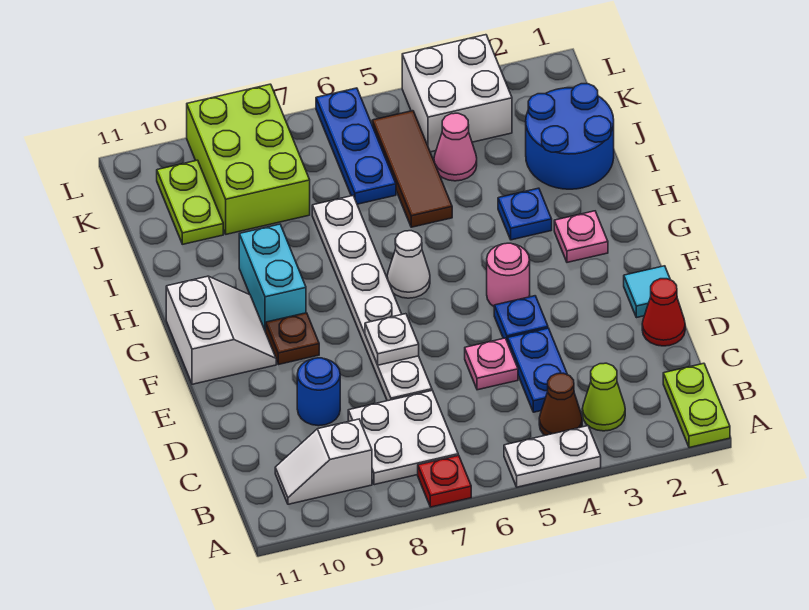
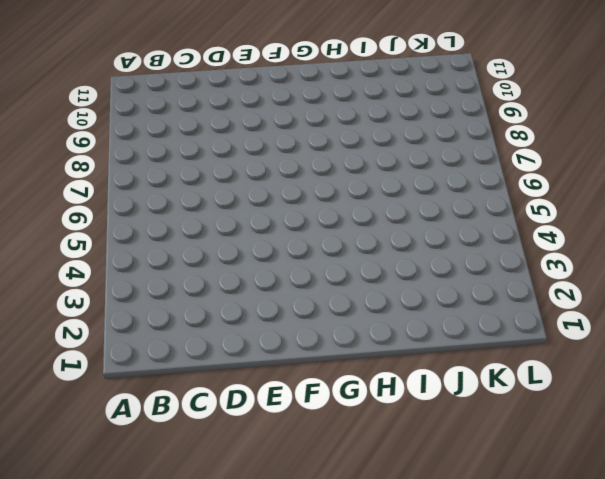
none -> lime 1x2 plate [663,363,730,448]
none -> white 1x2 plate [504,426,601,487]
none -> red 1x1 plate [418,455,471,507]

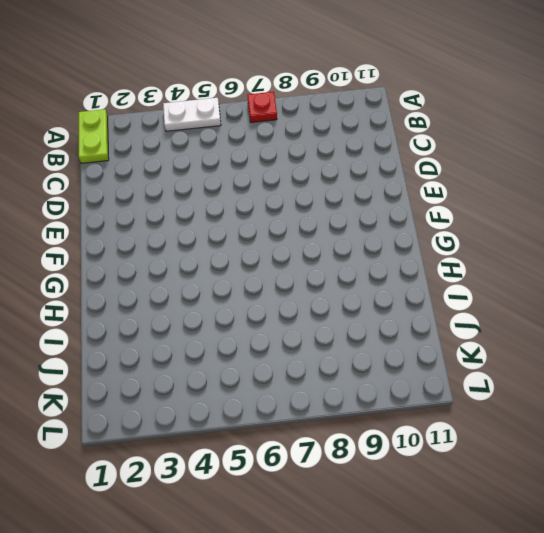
none -> lime 1x1 cone [582,363,625,431]
none -> brown 1x1 cone [539,373,582,435]
none -> white 2x2 plate [348,391,458,485]

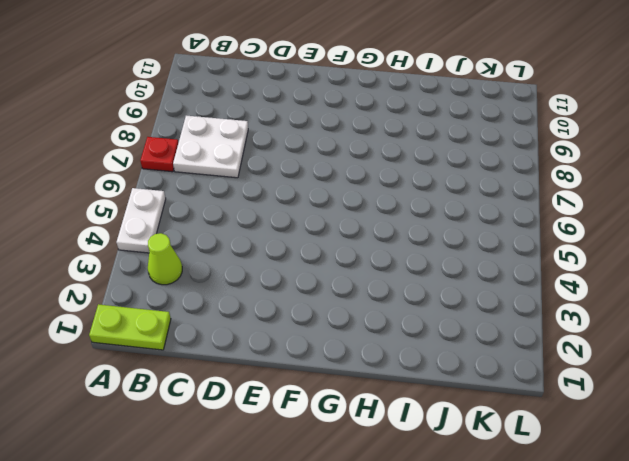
none -> brown 1x1 cone [539,373,582,435]
none -> white 1x2 slope [275,419,372,504]
none -> blue 1x2 plate [508,328,567,412]

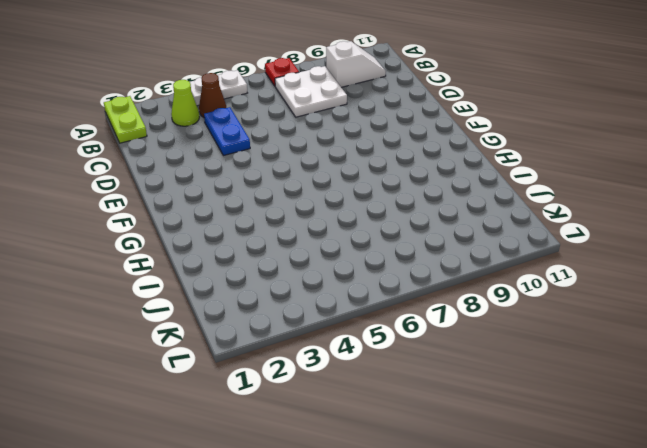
none -> red 1x1 cone [642,279,685,346]
none -> pink 1x1 plate [465,338,518,390]
none -> white 1x6 plate [312,196,432,401]

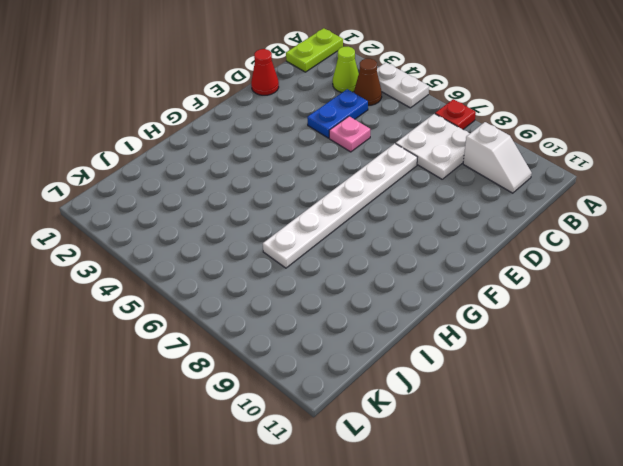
none -> blue 1x1 round brick [297,358,340,426]
none -> cyan 1x1 tile [624,266,670,318]
none -> blue 1x1 plate [494,296,548,342]

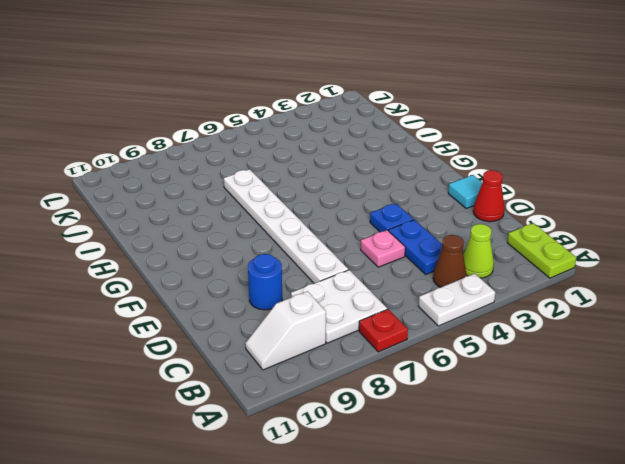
none -> pink 1x1 round brick [487,243,530,306]
none -> brown 1x1 plate [266,313,319,365]
none -> white 2x2 slope [166,276,276,384]

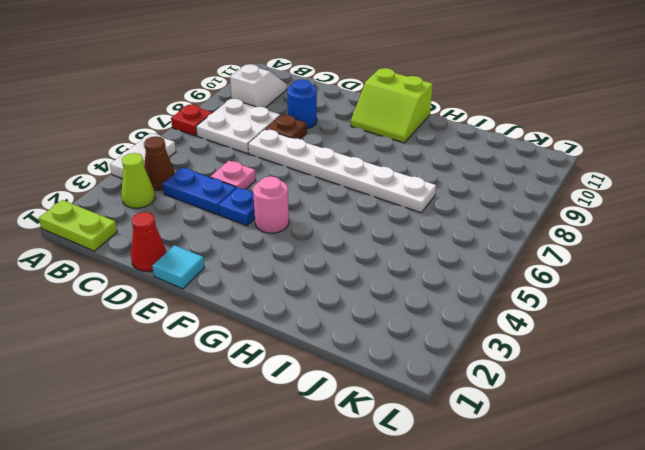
brown 1x1 plate [266,115,307,139] -> brown 1x1 plate moved to [266,313,319,365]
lime 2x2 slope [351,68,433,143] -> white 2x2 slope [166,276,276,384]
none -> pink 1x1 plate [554,211,608,262]
none -> white 1x1 cone [387,231,430,298]
none -> cyan 1x2 brick [239,224,306,332]

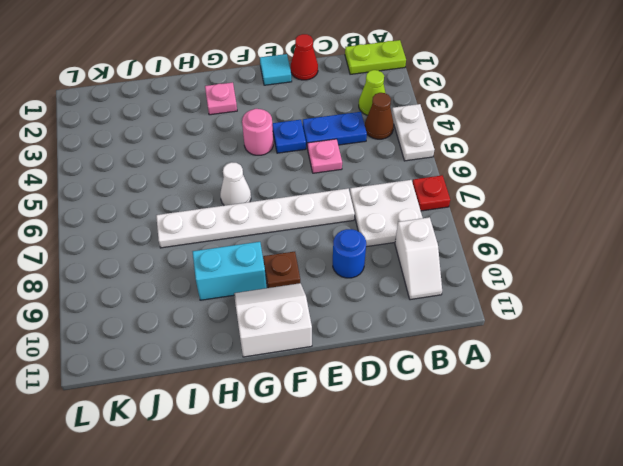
none -> blue 1x1 plate [498,188,552,240]
none -> blue 2x2 round brick [526,84,614,189]
none -> brown 1x3 tile [372,111,452,227]

